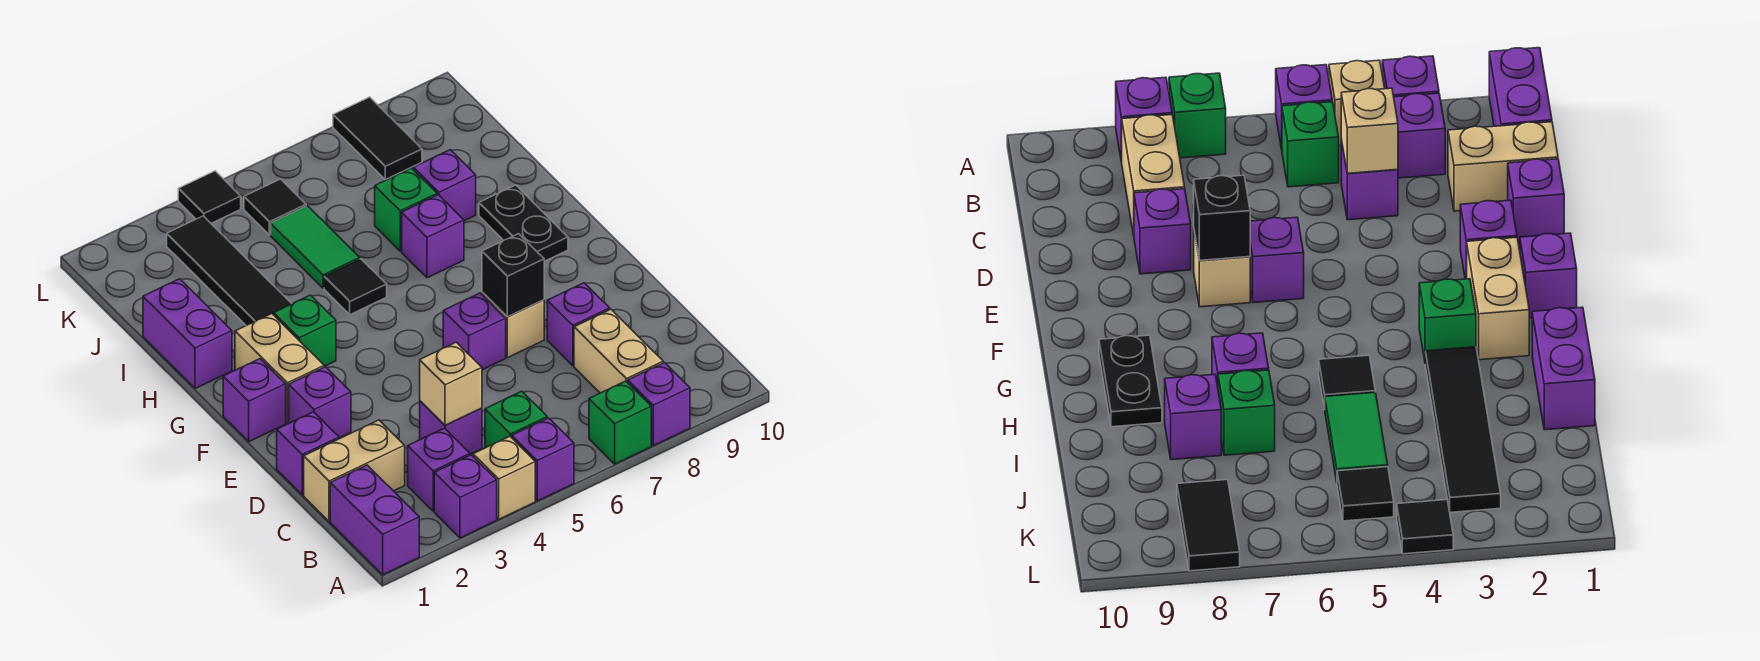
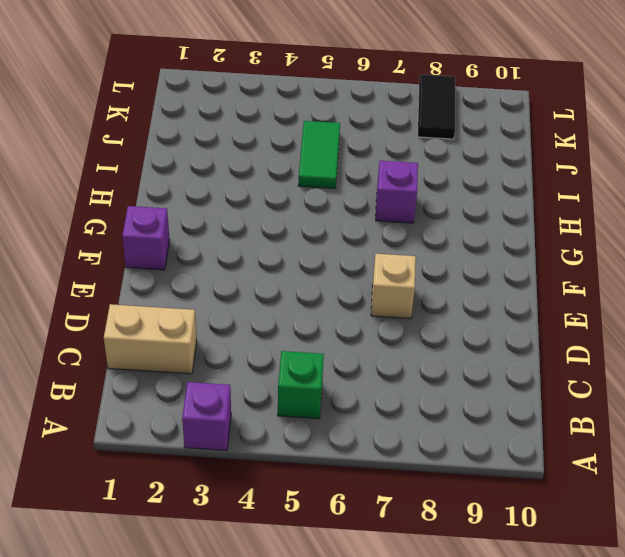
none -> purple 1x2 brick [330,465,419,575]
none -> tan 1x1 brick [473,436,535,519]
none -> purple 1x1 brick [512,418,574,501]
none -> green 1x1 brick [589,381,651,464]

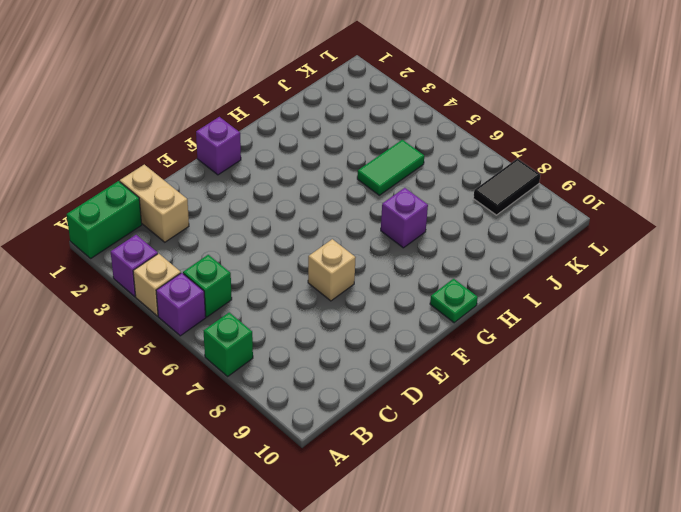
green 1x2 brick [67,181,142,258] -> purple 1x2 brick [330,465,419,575]
green 1x1 plate [430,279,478,323] -> none
none -> purple 1x1 brick [628,363,690,446]
none -> purple 1x1 brick [408,428,470,511]
none -> tan 1x2 brick [574,309,663,393]
none -> purple 1x1 brick [420,401,482,454]

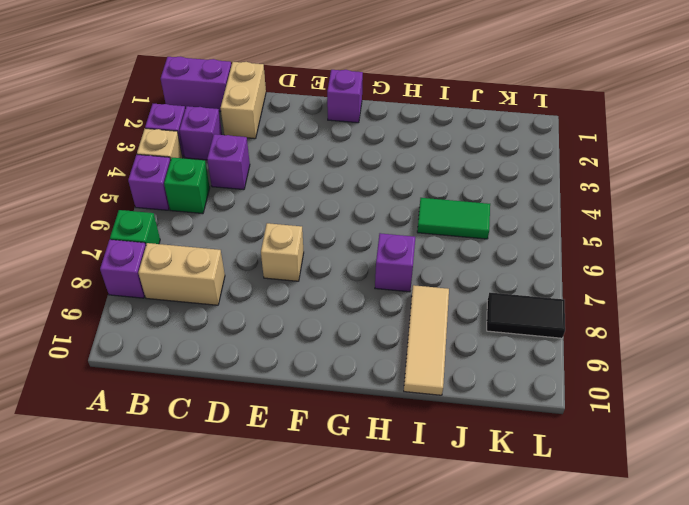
tan 1x3 tile [404,285,449,395] -> purple 1x1 brick [413,150,476,221]
none -> purple 1x1 brick [277,412,339,495]
none -> purple 1x1 brick [547,283,610,366]
none -> purple 1x1 brick [289,367,351,438]
none -> purple 1x1 brick [443,293,506,370]

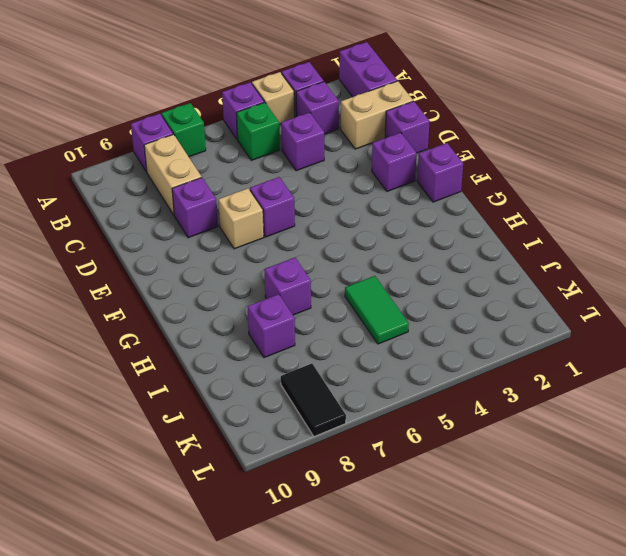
none -> tan 1x2 brick [235,314,324,423]
none -> green 1x1 brick [274,295,336,366]
none -> black 1x2 plate [479,185,568,261]
none -> purple 1x2 brick [143,279,232,389]

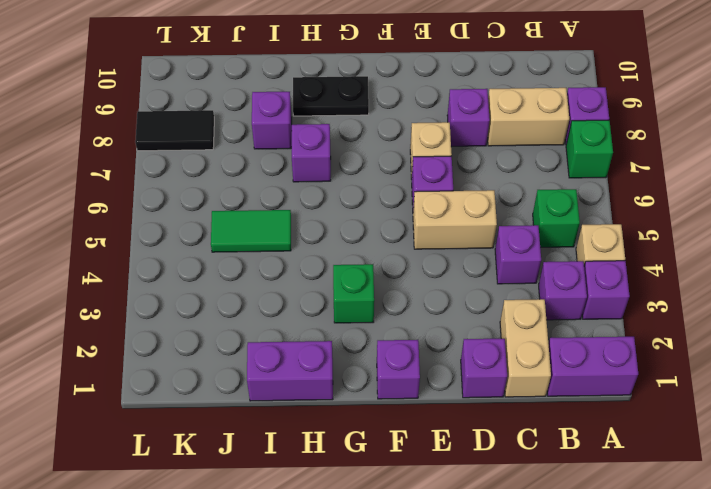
tan 1x2 brick [413,190,497,249] -> tan 1x2 brick moved to [235,314,324,423]
none -> purple 1x1 brick [512,418,574,501]
none -> purple 1x1 brick [289,367,351,438]
none -> black 1x4 tile [167,216,292,326]
none -> black 1x1 tile [324,259,387,315]

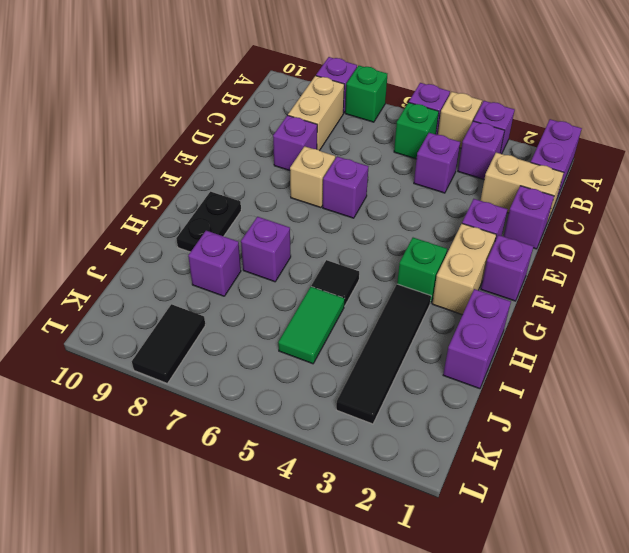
none -> green 1x1 brick [375,168,437,251]
none -> black 1x1 tile [244,179,306,235]
none -> black 1x1 tile [178,171,241,223]
none -> tan 1x1 brick [420,342,482,425]

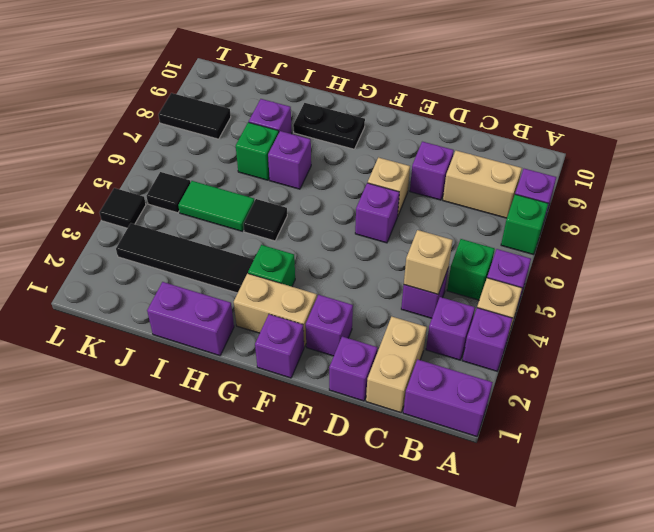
none -> black 1x1 brick [482,234,544,317]

